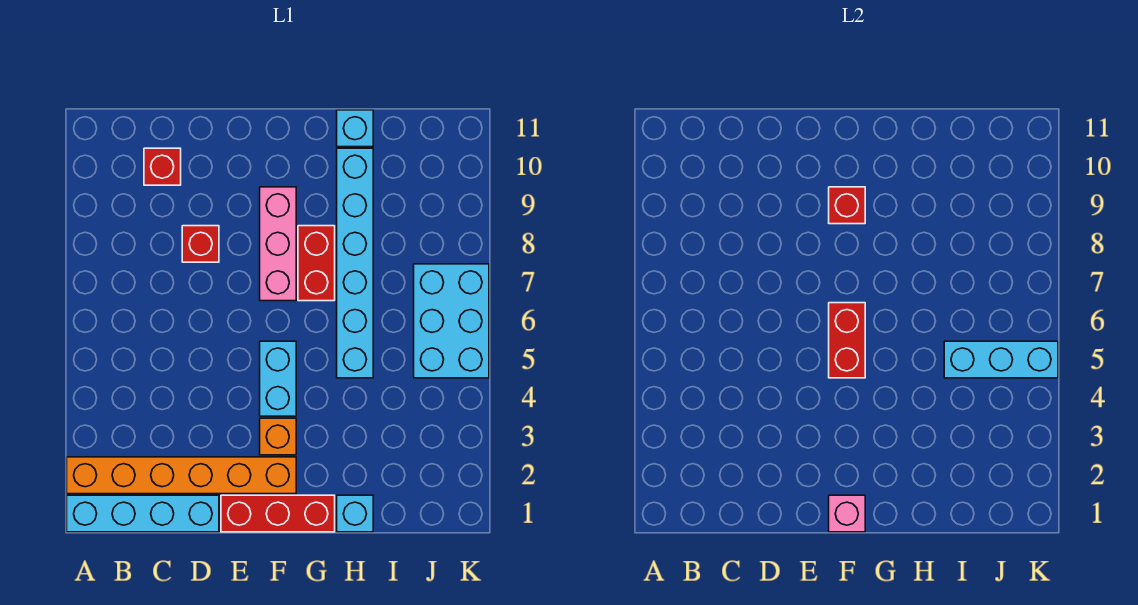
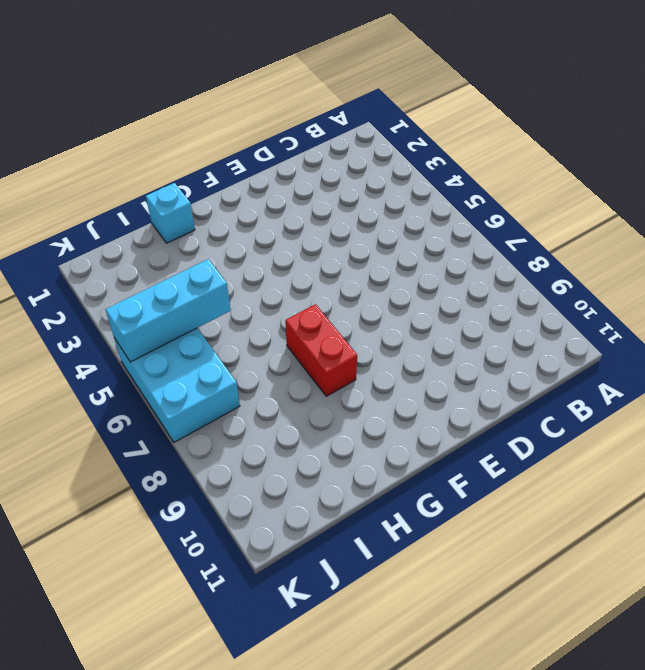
none -> cyan 1x4 brick [67,495,219,532]
none -> orange 1x6 brick [67,457,296,494]
none -> red 1x1 brick [144,148,181,185]

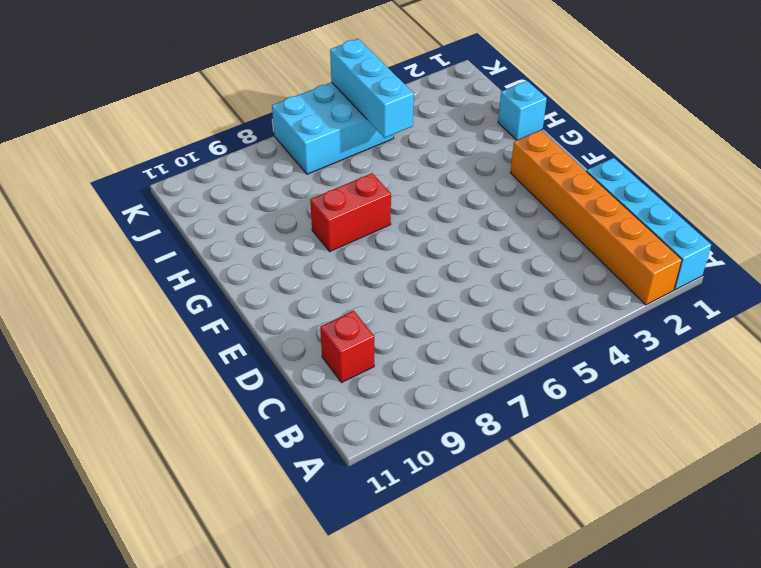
none -> red 1x1 brick [182,226,219,262]
none -> red 1x3 brick [221,495,335,532]
none -> orange 1x1 brick [260,418,296,455]

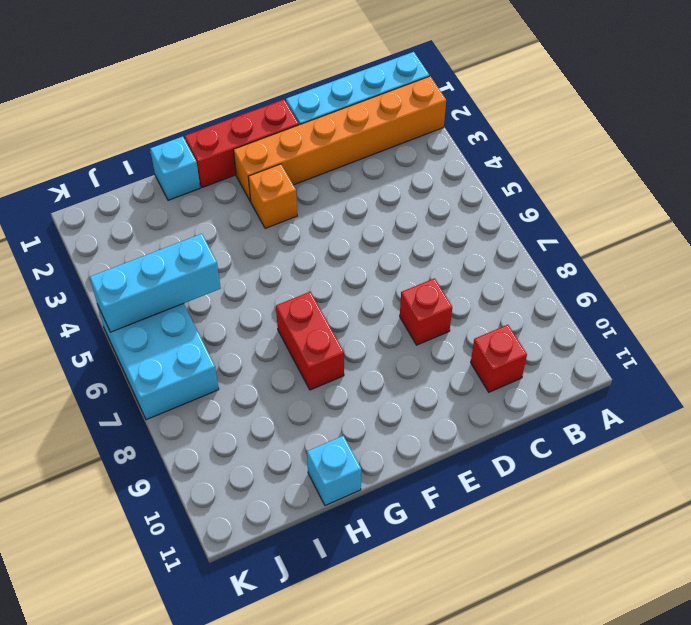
none -> cyan 1x2 brick [260,341,296,416]
none -> pink 1x3 brick [260,187,296,301]
none -> cyan 1x6 brick [337,148,373,378]

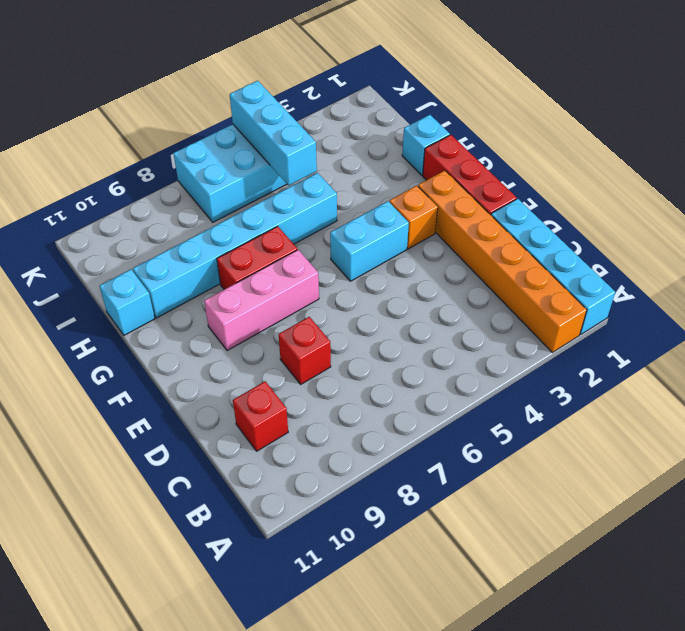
none -> pink 1x1 brick [829,495,865,532]
none -> red 1x2 brick [829,303,865,378]
none -> red 1x1 brick [829,187,865,224]

